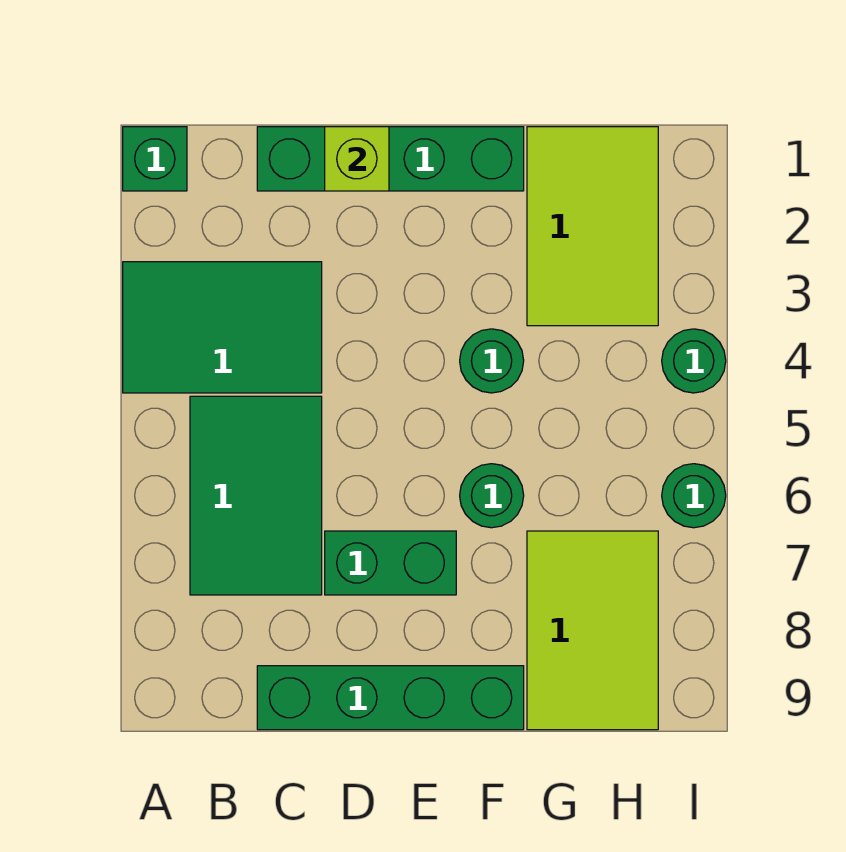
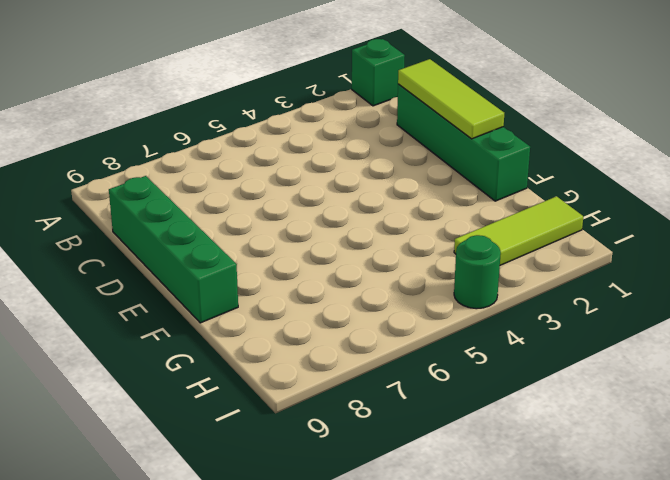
lime 1x3 tile [398,59,504,139] -> lime 1x1 brick [325,127,389,191]
lime 1x3 tile [454,196,583,265] -> lime 2x3 tile [527,127,658,326]
none -> green 2x3 tile [123,262,322,393]
none -> green 2x3 tile [190,396,322,595]
none -> green 1x2 brick [325,531,456,595]

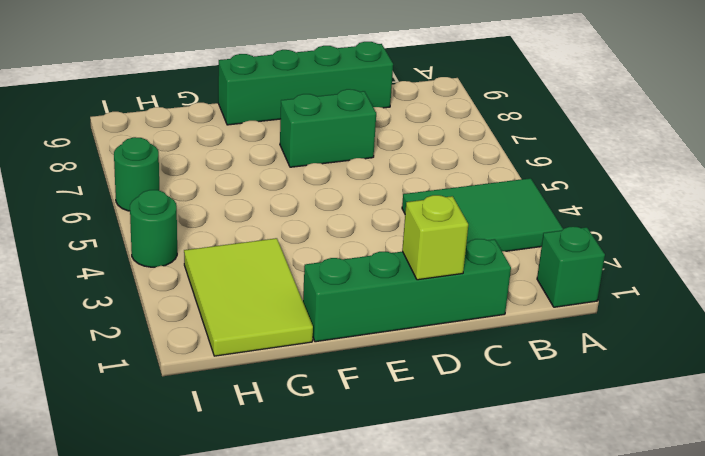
none -> green 2x3 tile [190,396,322,595]
none -> green 1x1 round brick [460,329,524,393]
none -> green 1x1 round brick [460,464,524,528]

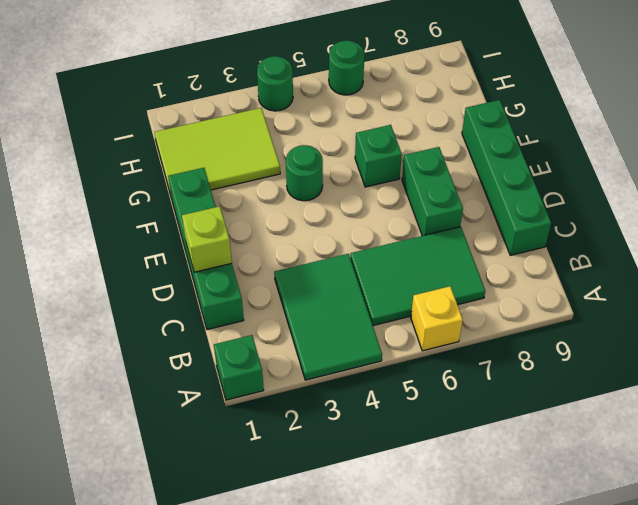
yellow 1x1 brick [411,286,463,351] -> none
green 1x1 brick [355,125,402,187] -> green 1x1 round brick [460,464,524,528]
none -> lime 2x3 tile [527,531,658,730]

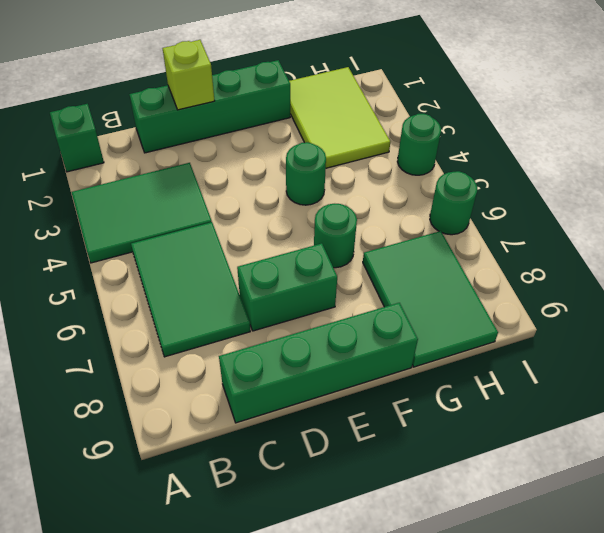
green 2x3 tile [363,231,498,367] -> lime 2x3 tile [527,531,658,730]

